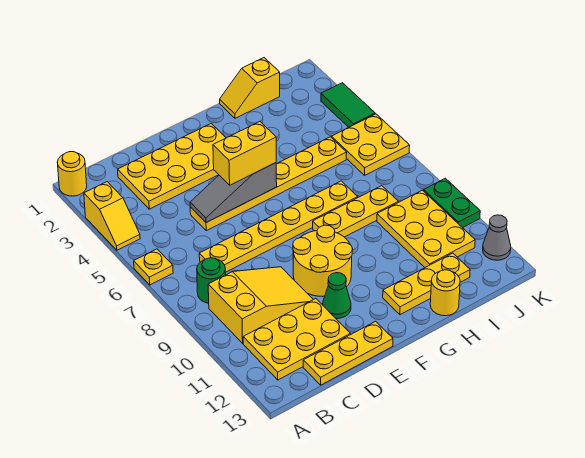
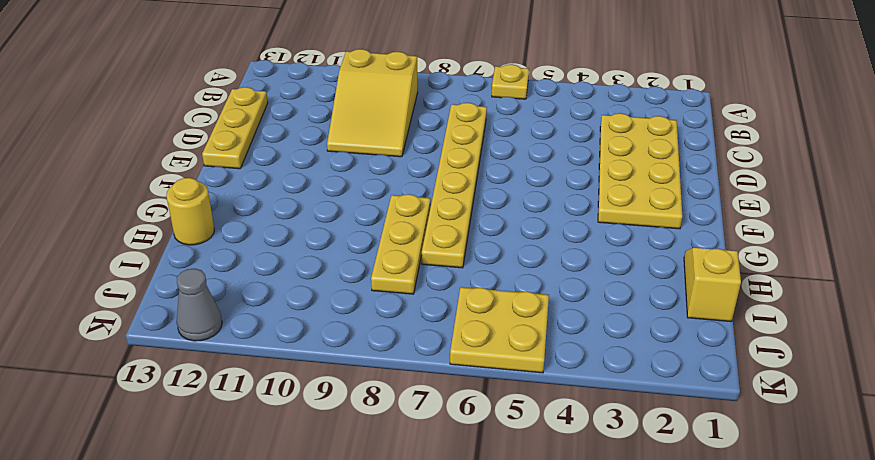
none -> yellow 1x1 round brick [57,152,87,196]
none -> yellow 1x2 slope [84,182,140,250]
none -> green 1x1 round brick [197,258,225,303]

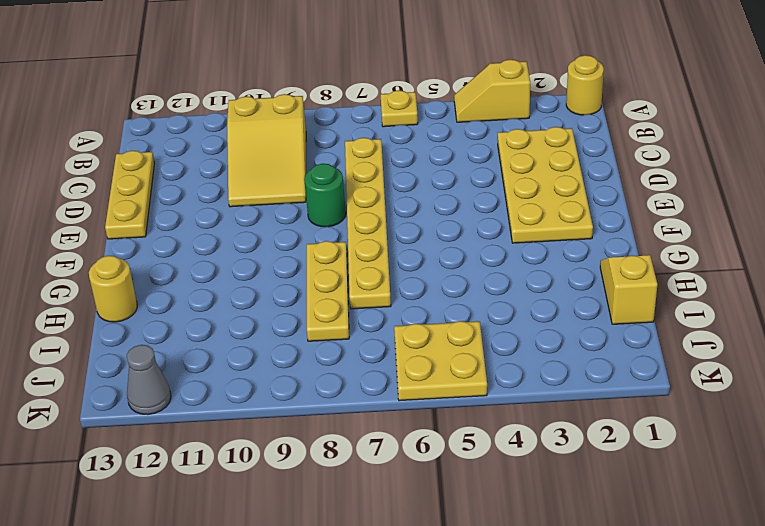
green 1x1 round brick [304,164,346,227] -> green 1x1 round brick moved to [197,258,225,303]
none -> yellow 2x3 plate [243,299,351,380]
none -> yellow 1x6 plate [190,137,347,231]
none -> yellow 2x2 round brick [293,225,353,296]

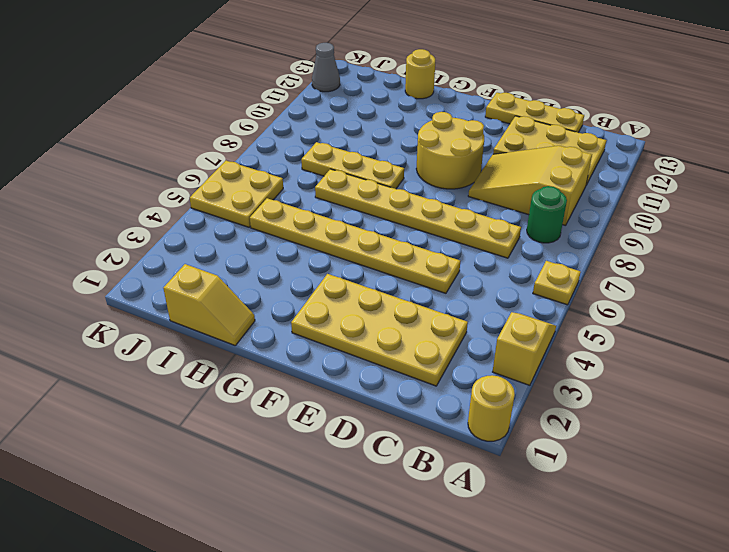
none -> green 1x1 cone [323,273,351,319]
none -> yellow 1x3 plate [383,253,470,315]
none -> yellow 2x3 plate [377,190,475,267]

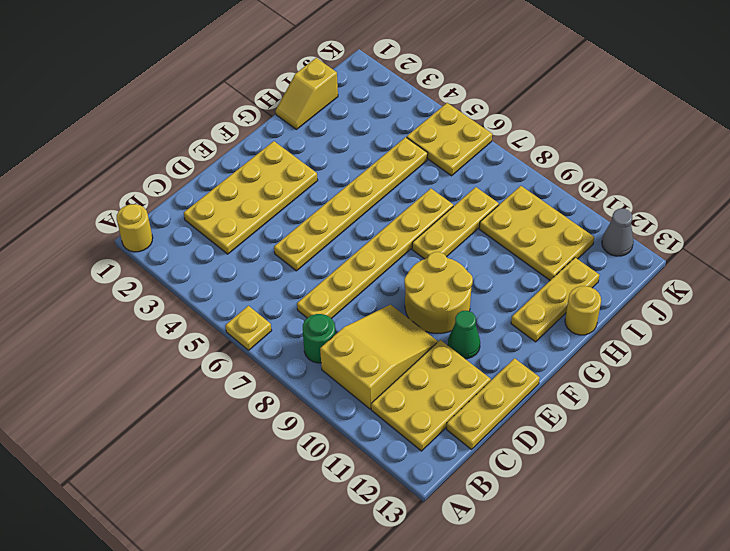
none -> yellow 1x2 slope [84,182,140,250]
none -> green 1x2 tile [321,83,375,127]
none -> green 1x2 plate [424,178,480,228]

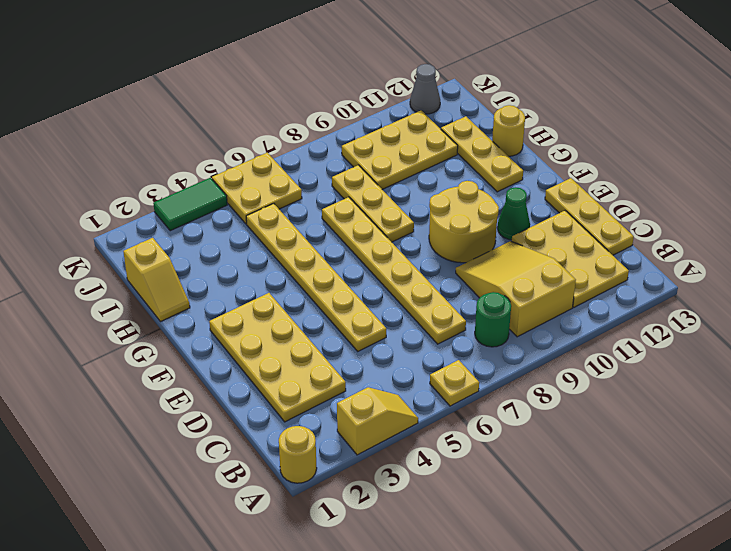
none -> green 1x2 plate [424,178,480,228]
none -> grey 1x3 slope [190,163,277,223]
none -> yellow 1x2 brick [213,122,276,185]

